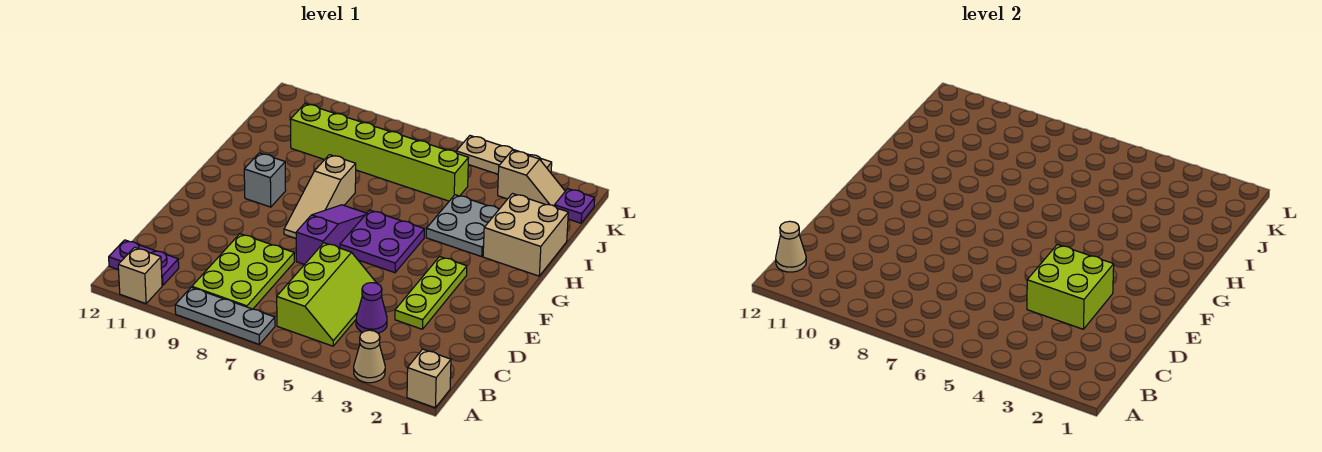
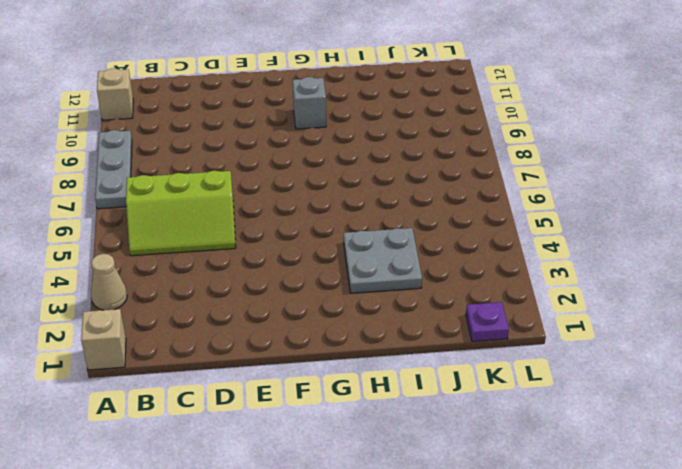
none -> lime 2x3 plate [192,234,294,309]
none -> purple 1x2 plate [109,240,179,285]
none -> purple 1x1 cone [356,283,387,333]

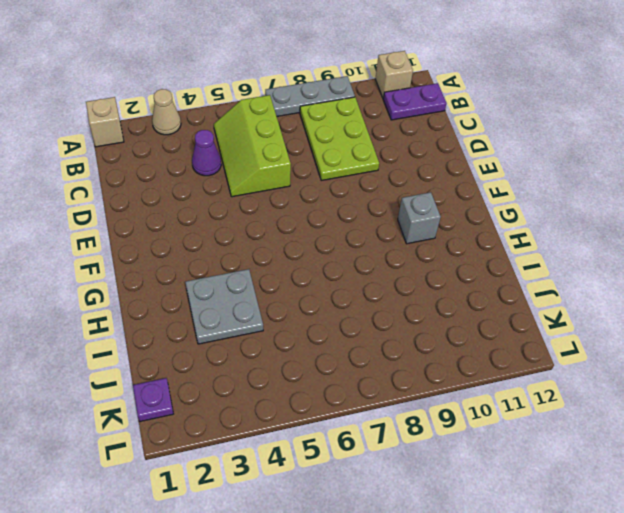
none -> lime 1x3 plate [395,257,467,329]
none -> purple 1x3 slope [296,205,367,265]
none -> purple 2x2 plate [340,210,424,273]

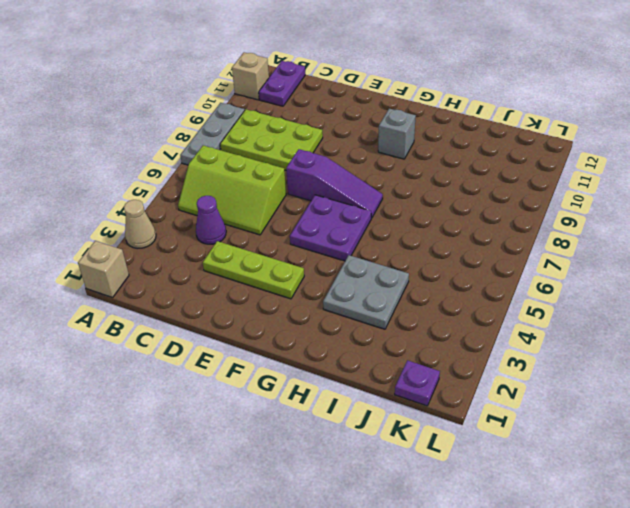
none -> tan 1x3 slope [284,155,356,238]
none -> tan 2x2 brick [483,194,568,276]
none -> lime 1x6 brick [291,104,468,201]

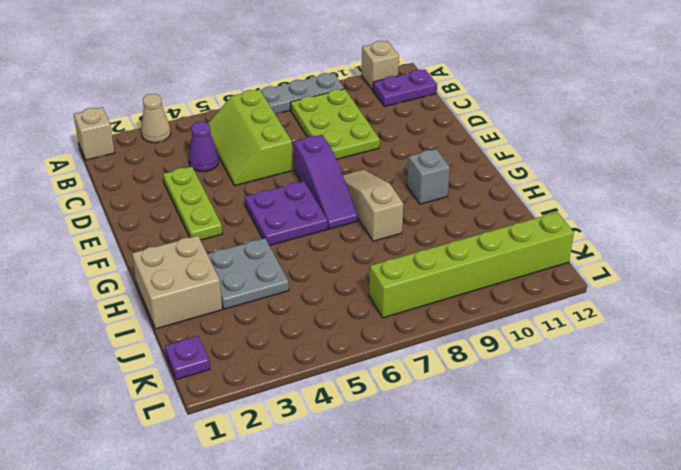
lime 1x6 brick [369,212,574,318] -> lime 1x6 brick moved to [291,104,468,201]
none -> tan 1x2 slope [498,150,565,206]
none -> tan 1x3 plate [456,136,552,174]
none -> tan 1x1 cone [776,221,806,272]

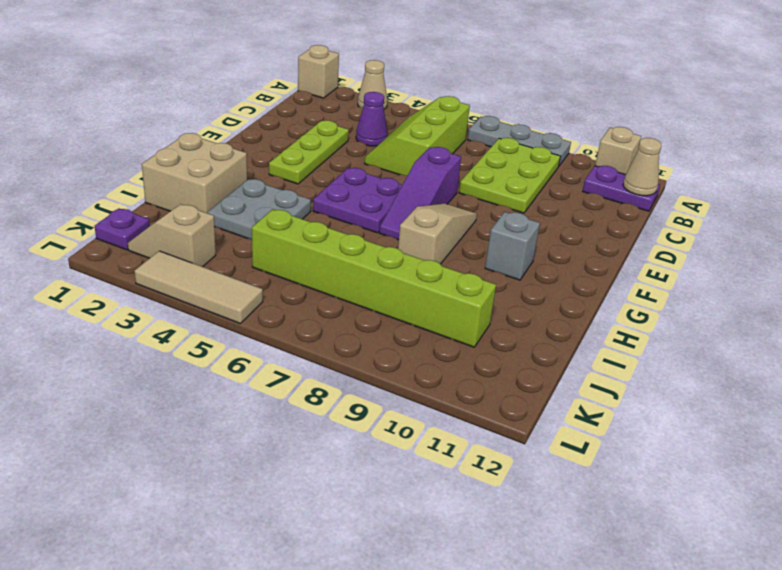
tan 1x3 tile [135,251,263,323] -> tan 1x3 plate [456,136,552,174]
none -> lime 2x2 brick [1027,245,1114,329]

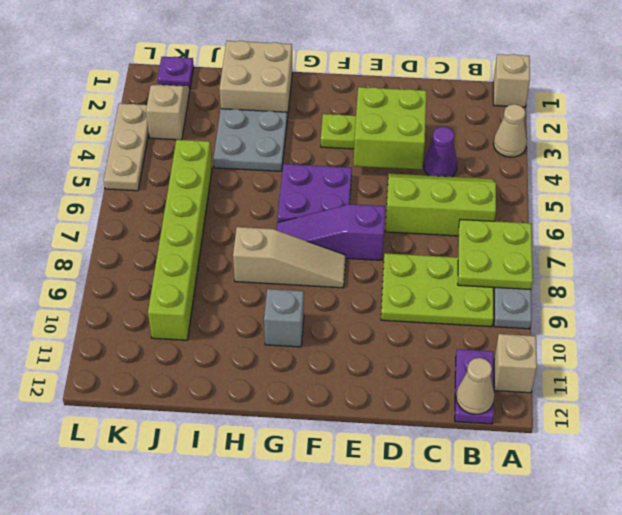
lime 2x2 plate [458,220,533,289] -> none

